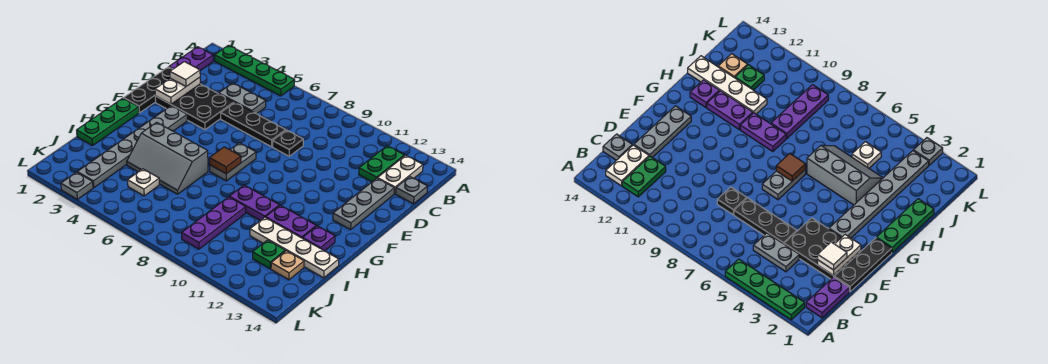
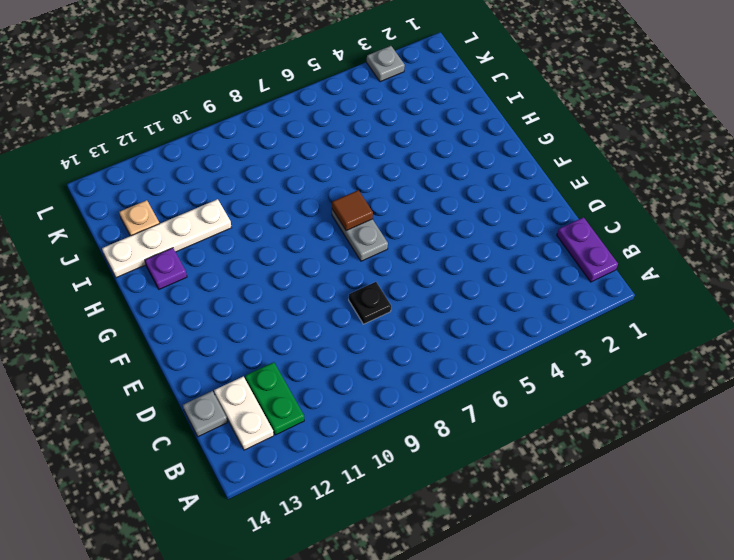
none -> green 1x4 plate [215,45,295,96]
none -> grey 1x2 plate [219,83,266,114]
none -> black 1x3 plate [124,67,173,113]

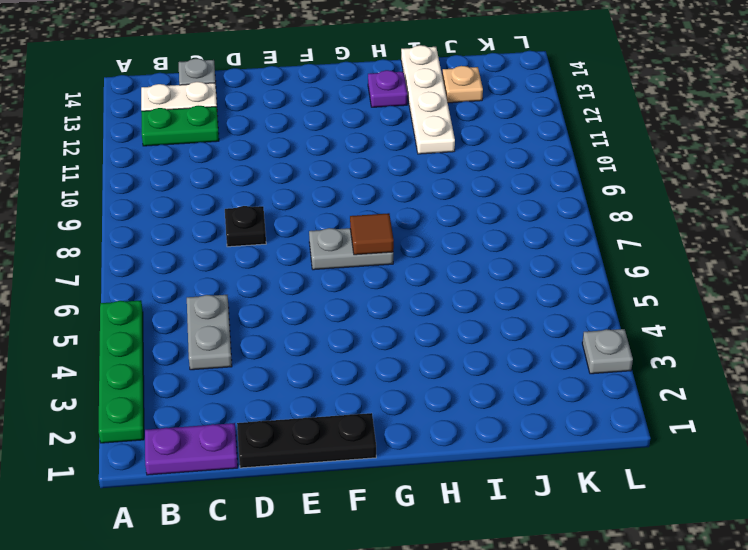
none -> black 2x3 plate [155,84,234,130]
none -> black 1x3 plate [221,103,286,147]
none -> grey 1x3 plate [333,178,394,230]

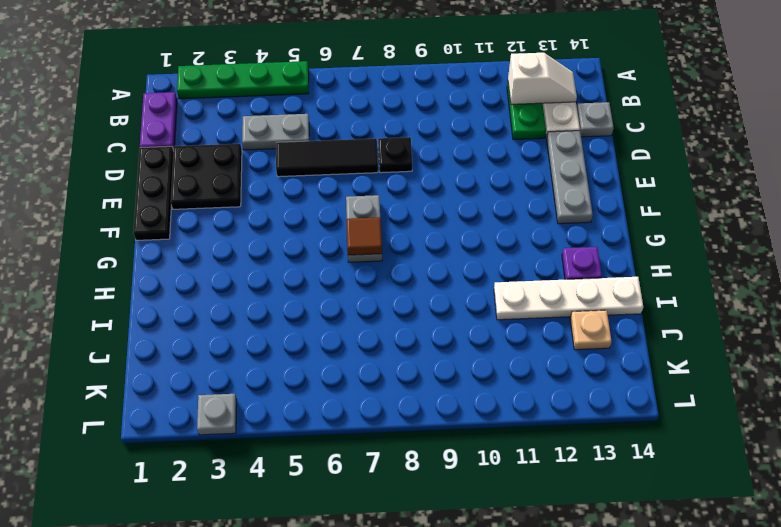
white 1x2 slope [508,53,577,104] -> none
black 2x2 plate [171,144,242,209] -> black 2x3 plate [155,84,234,130]
black 1x3 tile [276,138,378,177] -> black 1x3 plate [221,103,286,147]
none -> grey 1x6 plate [77,106,187,188]
none -> green 1x3 plate [77,98,139,145]
none -> grey 2x3 slope [127,122,208,194]

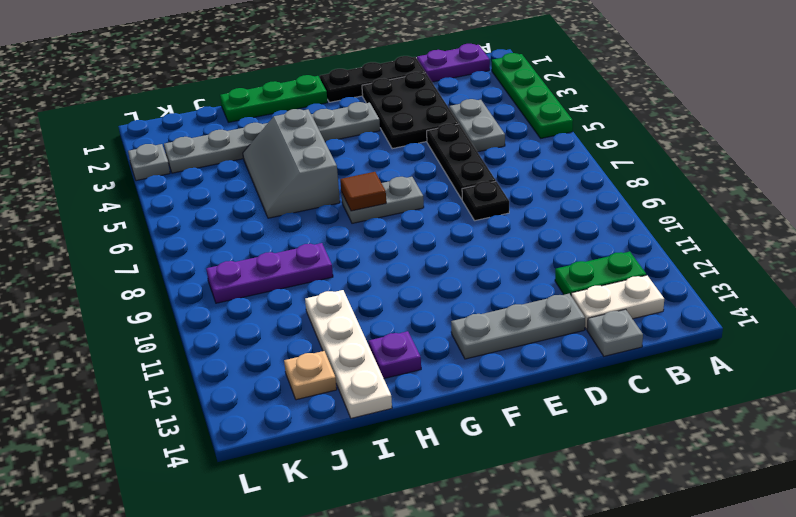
none -> purple 1x2 plate [229,185,279,221]
none -> purple 1x2 plate [266,205,316,238]
none -> white 1x1 plate [128,169,159,196]

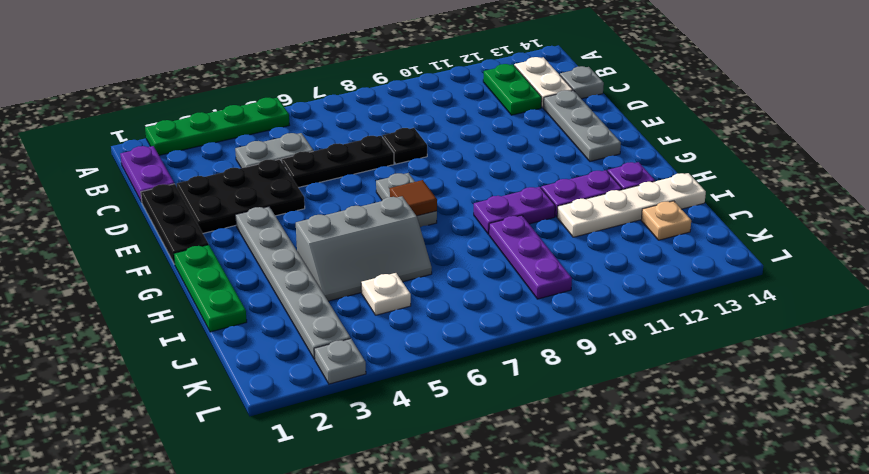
none -> green 1x1 plate [253,240,285,269]
none -> white 1x2 plate [155,77,200,104]
none -> white 1x1 tile [170,62,200,86]

